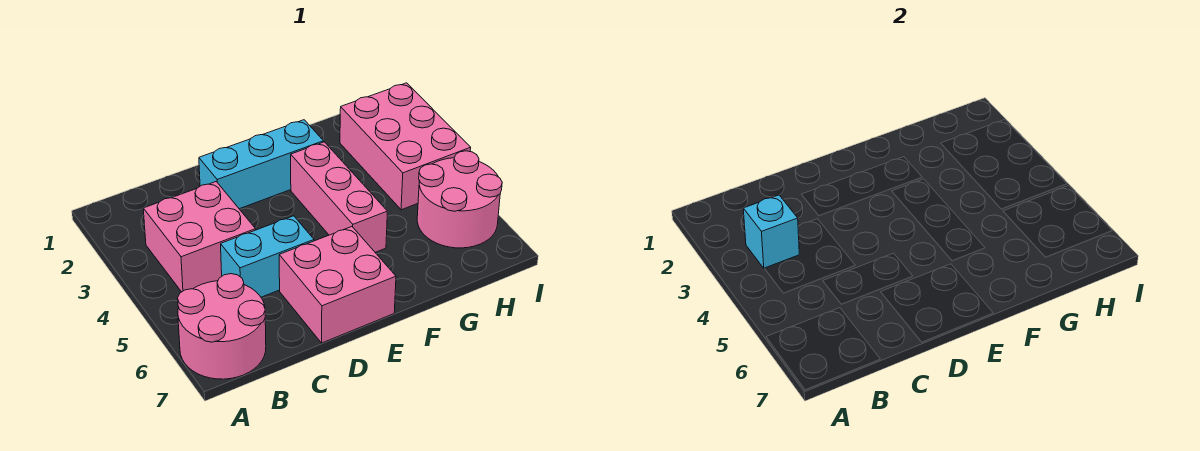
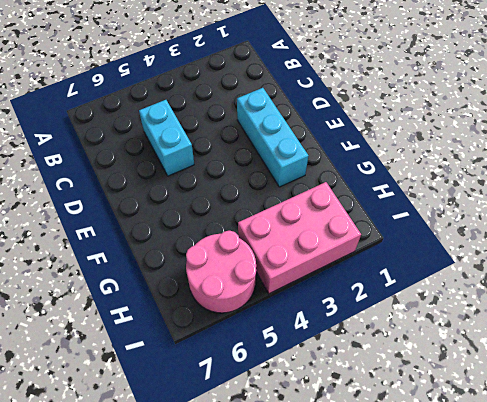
none -> pink 2x2 round brick [178,274,266,379]
none -> pink 2x2 brick [143,182,256,292]

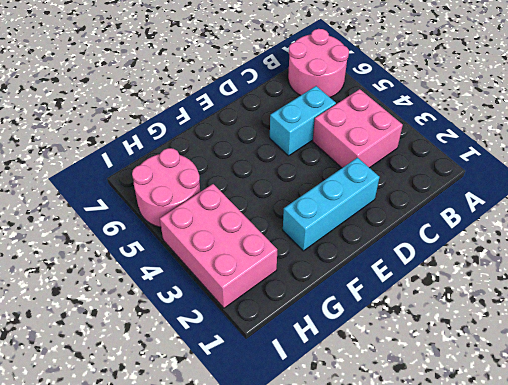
none -> pink 2x2 brick [279,227,396,343]
none -> pink 1x3 brick [291,142,387,252]

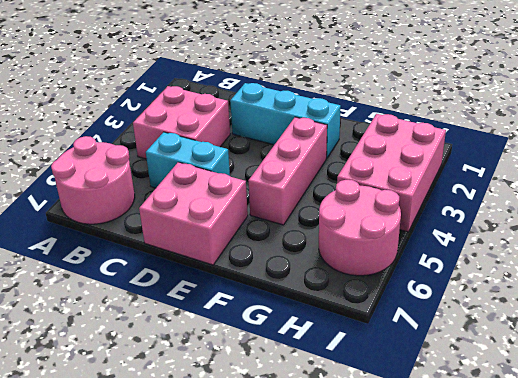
none -> cyan 1x1 brick [743,195,799,268]

